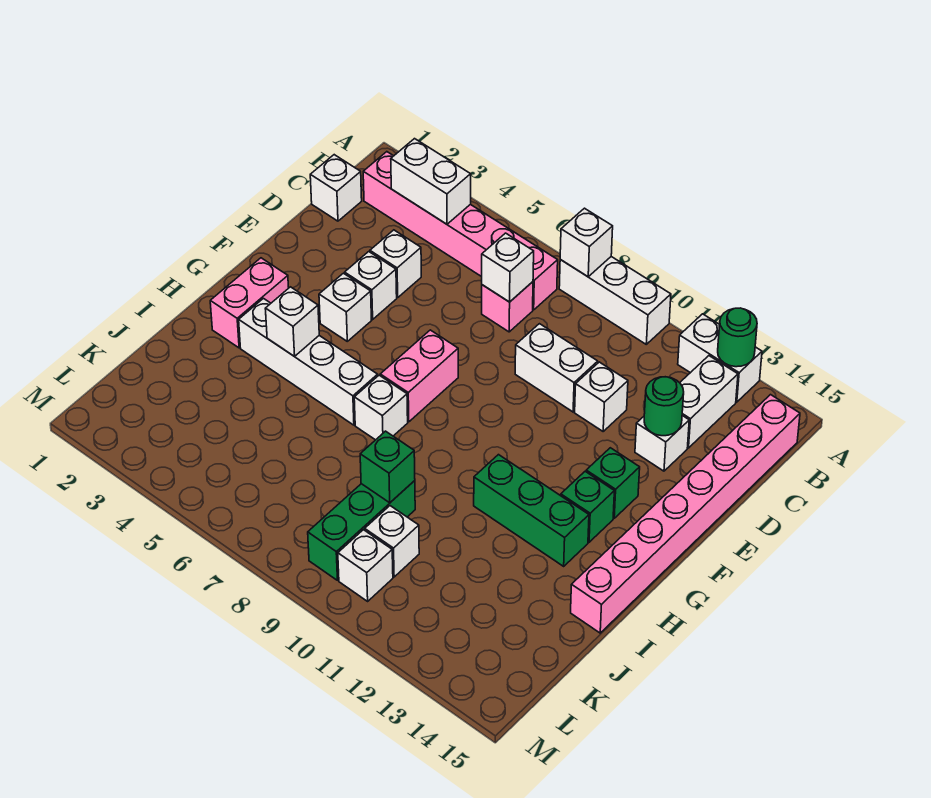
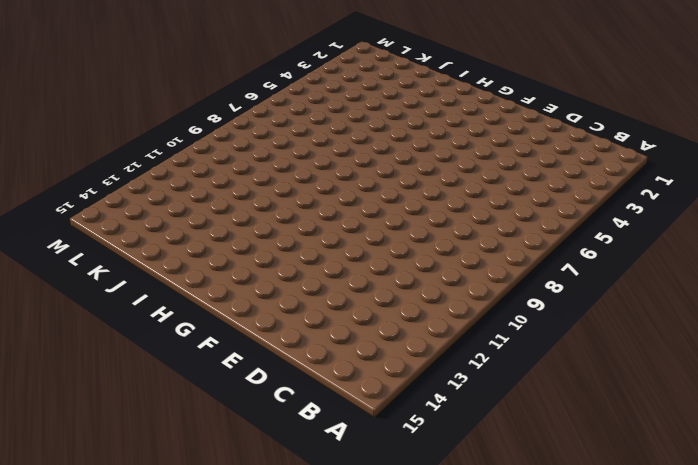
none -> white 1x3 brick [559,257,671,344]
none -> white 1x2 brick [678,314,762,402]
none -> pink 1x6 brick [363,152,558,310]
none -> white 1x2 brick [680,356,738,448]

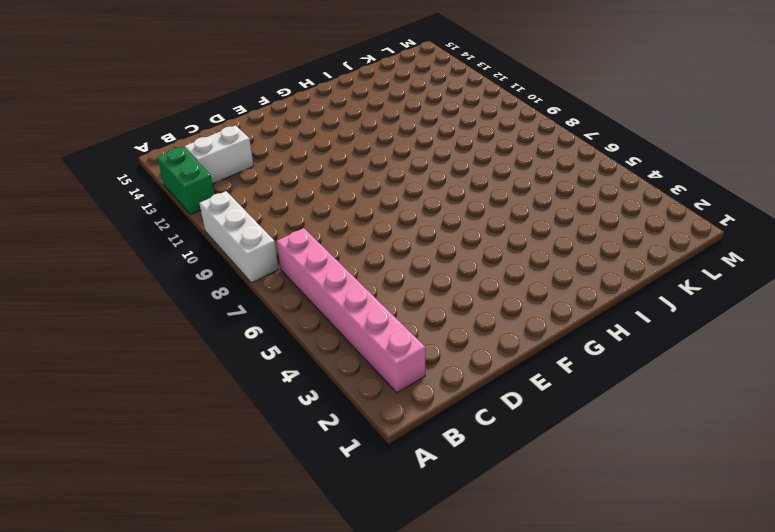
green 1x2 brick [157,147,214,215] -> white 1x2 brick [678,314,762,402]
none -> pink 1x8 brick [571,395,800,633]
none -> white 1x1 brick [310,155,362,221]
none -> pink 1x1 brick [482,282,533,332]
none -> white 1x1 brick [370,230,421,297]

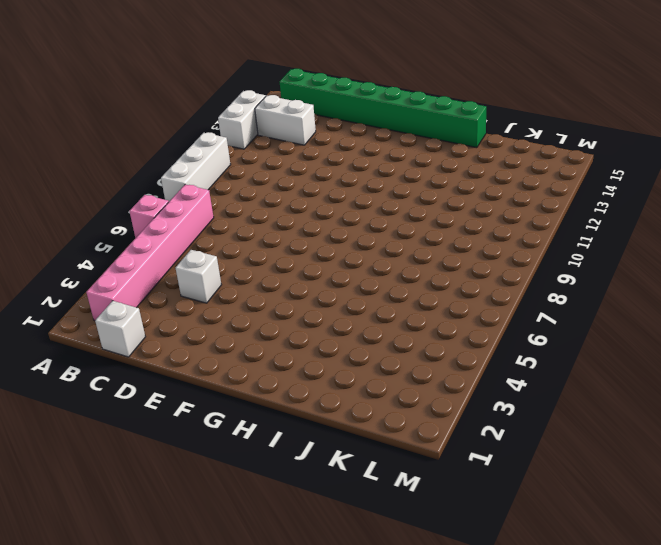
pink 1x1 brick [130,195,169,238] -> pink 1x1 brick moved to [482,282,533,332]
green 1x8 brick [280,69,486,148] -> pink 1x8 brick [571,395,800,633]
none -> white 1x2 brick [515,324,598,412]
none -> white 1x1 brick [575,362,628,431]
none -> white 1x1 brick [635,416,689,471]
none -> white 1x1 brick [345,252,397,319]

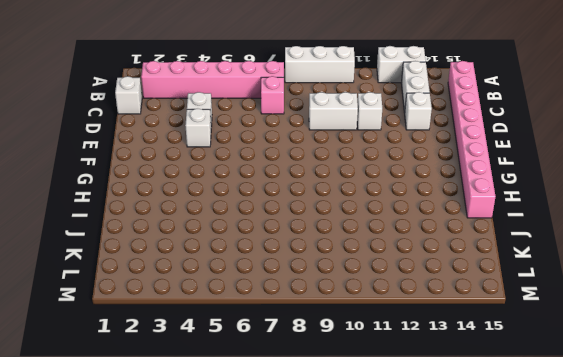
none -> white 1x1 brick [319,273,372,341]
none -> pink 1x2 brick [380,330,458,422]
none -> green 1x1 brick [586,448,640,518]
none -> pink 1x2 brick [210,258,289,348]

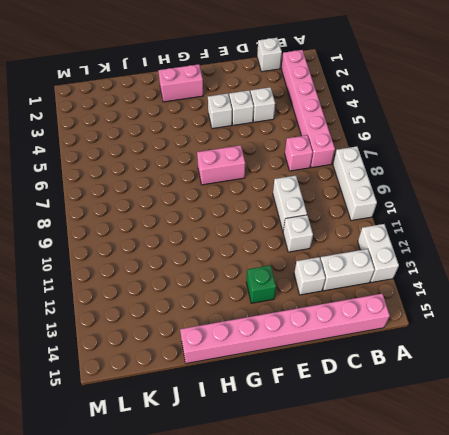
none -> green 1x1 brick [561,471,614,542]
none -> white 1x4 brick [239,298,378,425]
none -> white 1x1 brick [354,375,408,440]
none -> green 1x3 brick [474,455,589,566]

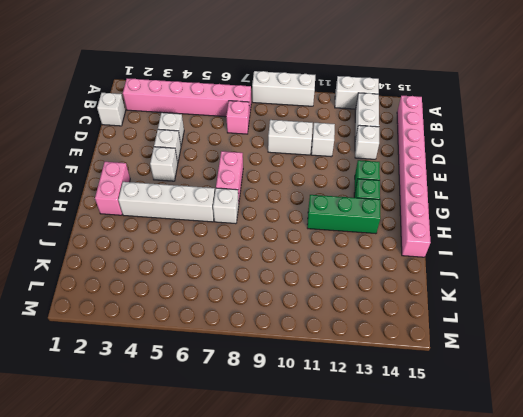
none -> green 1x3 brick [308,481,415,580]
none -> white 1x1 brick [365,506,419,577]
none -> white 1x1 brick [338,530,393,601]
none -> white 1x1 brick [560,208,613,277]

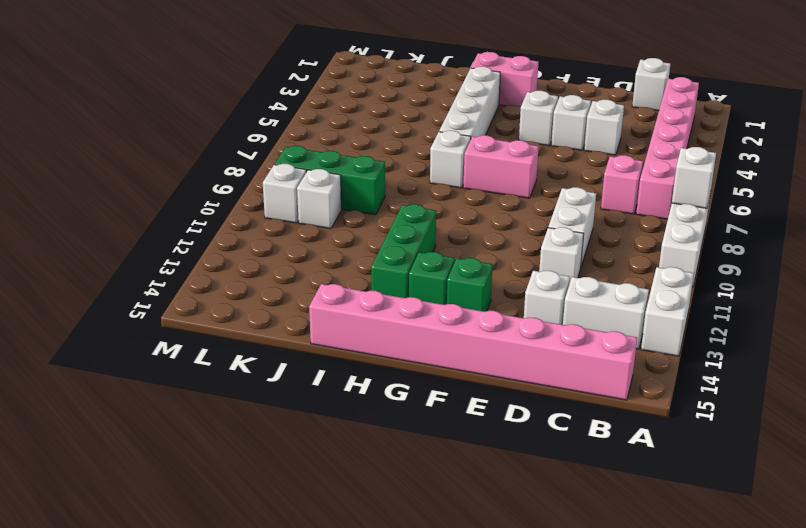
none -> green 1x1 round brick [718,308,757,367]
none -> white 1x2 brick [391,139,471,224]
none -> white 1x1 brick [482,233,534,302]
none -> green 1x1 round brick [644,377,684,436]

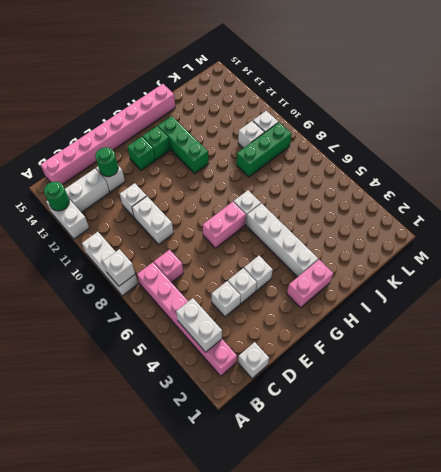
none -> white 1x1 brick [482,233,534,302]
none -> white 1x1 brick [265,287,319,357]
none -> green 1x1 brick [360,431,415,503]

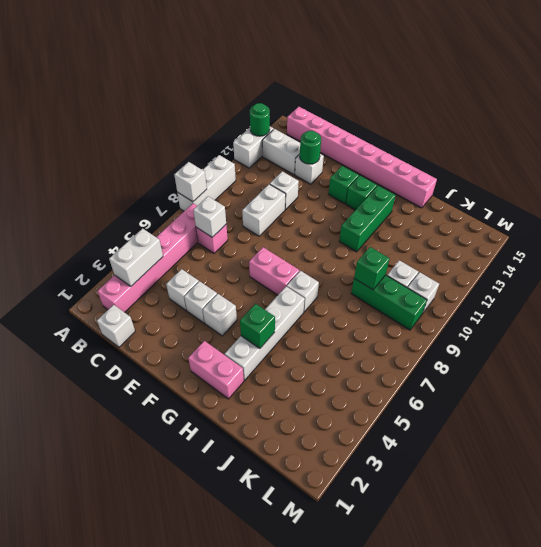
green 1x1 brick [240,304,275,349] -> white 1x1 brick [265,287,319,357]

